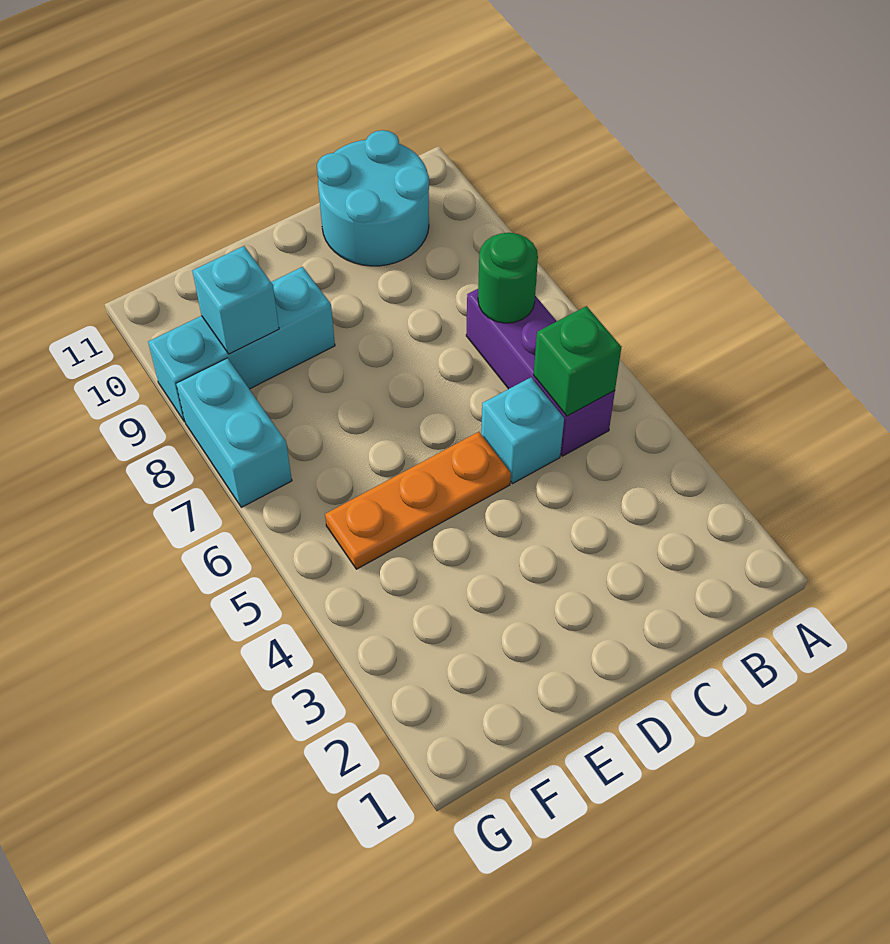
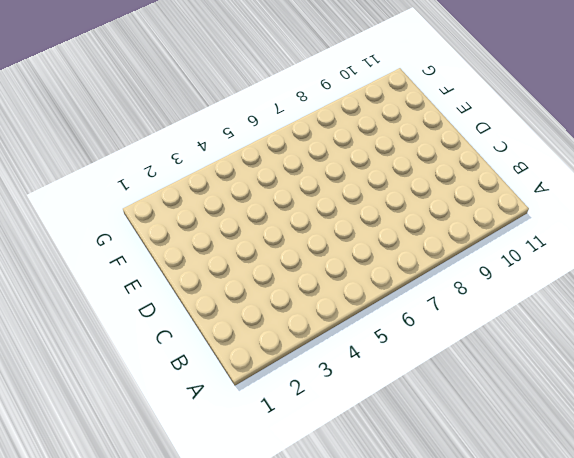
none -> purple 1x3 brick [466,289,615,456]
none -> cyan 2x2 round brick [317,130,429,266]

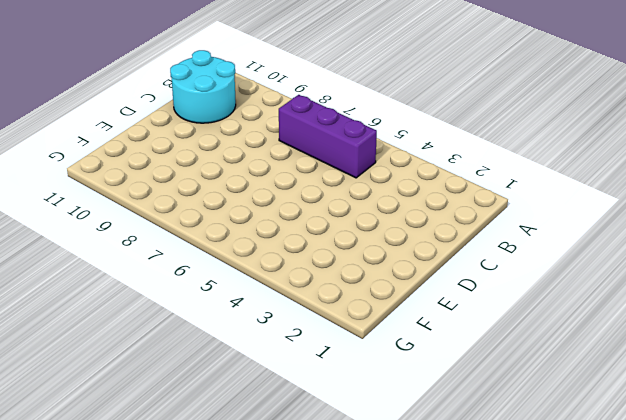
none -> cyan 1x1 brick [481,378,564,483]
none -> orange 1x3 plate [325,432,511,569]

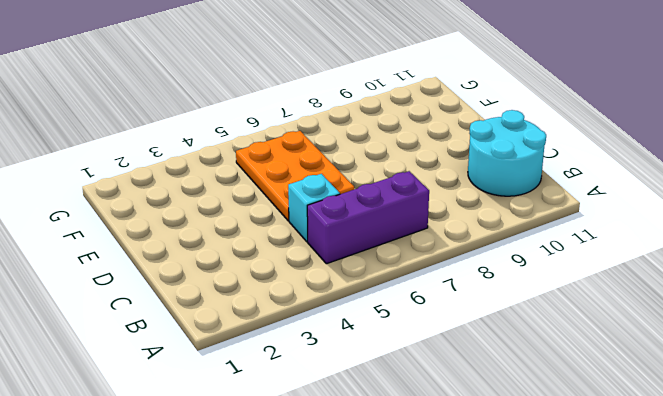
orange 2x3 plate [236,131,354,221] -> orange 1x3 plate [325,432,511,569]
none -> cyan 1x3 brick [148,267,335,422]
none -> cyan 1x2 brick [176,358,292,507]

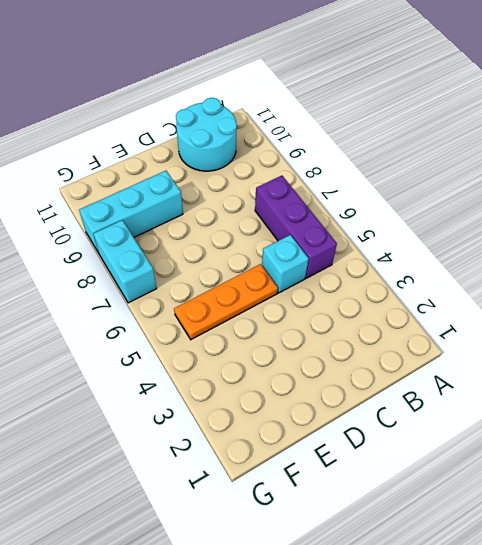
none -> green 1x1 brick [534,306,621,416]
none -> green 1x1 round brick [478,233,538,323]

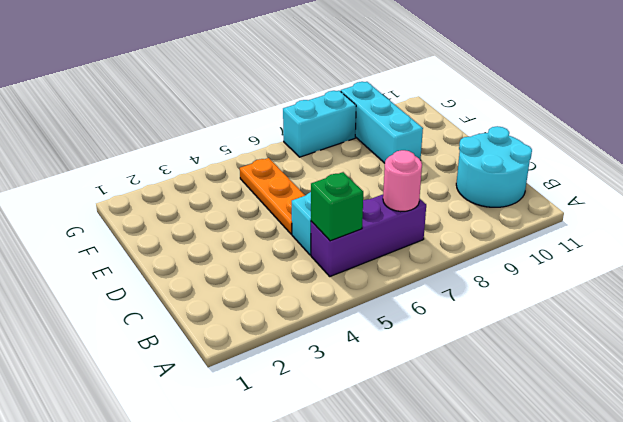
pink 1x1 round brick [383,150,422,212] -> green 1x1 round brick [478,233,538,323]
none -> cyan 1x1 brick [193,246,279,354]

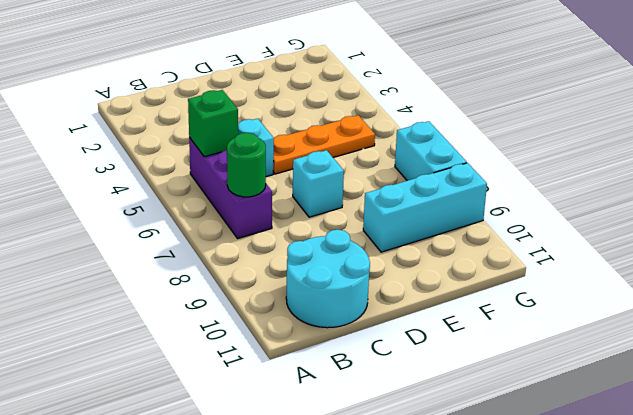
cyan 1x1 brick [293,150,344,217] -> cyan 1x1 brick moved to [193,246,279,354]

